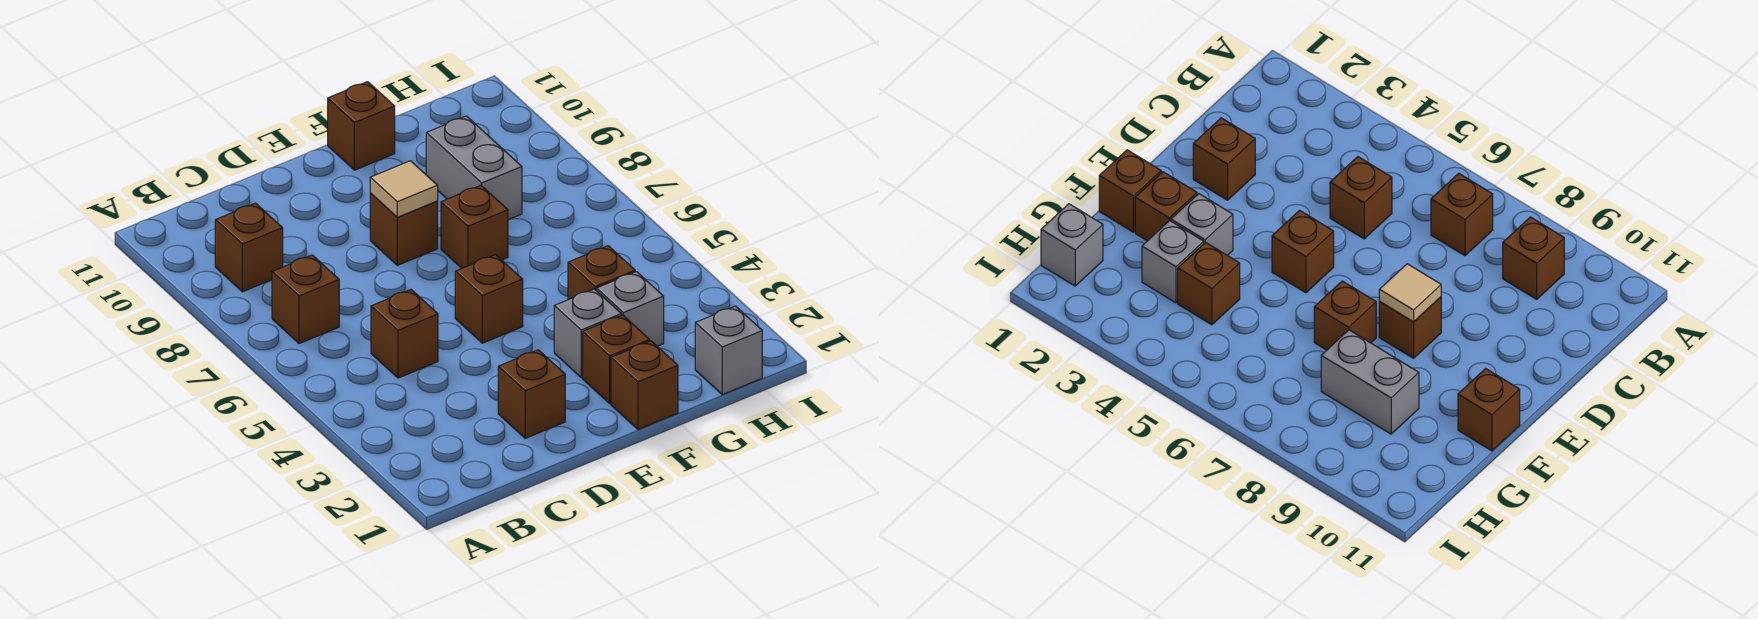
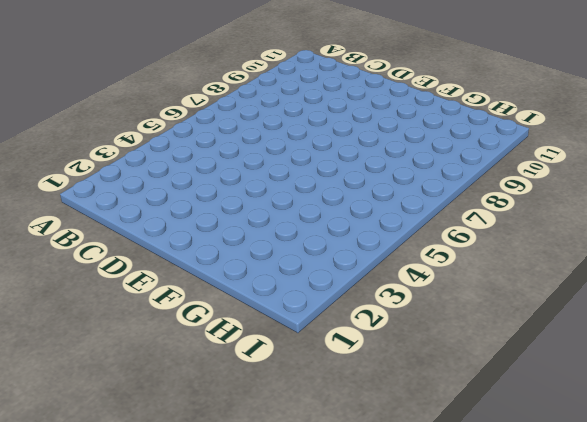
none -> brown 1x1 brick [272,255,339,344]
none -> brown 1x1 brick [215,203,283,292]
none -> brown 1x1 brick [371,290,438,378]

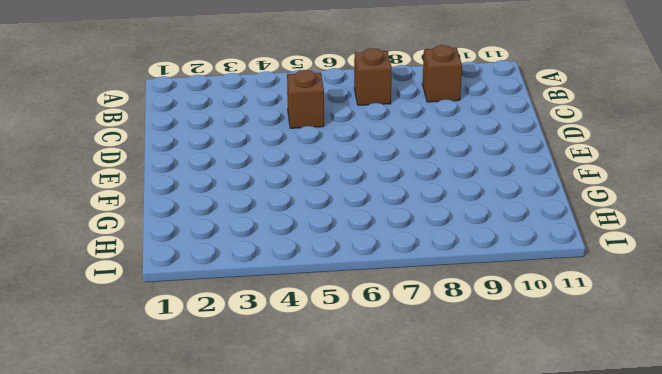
none -> brown 1x1 brick [498,350,565,438]
none -> brown 1x1 brick [455,255,523,343]
none -> brown 1x1 brick [370,194,438,265]

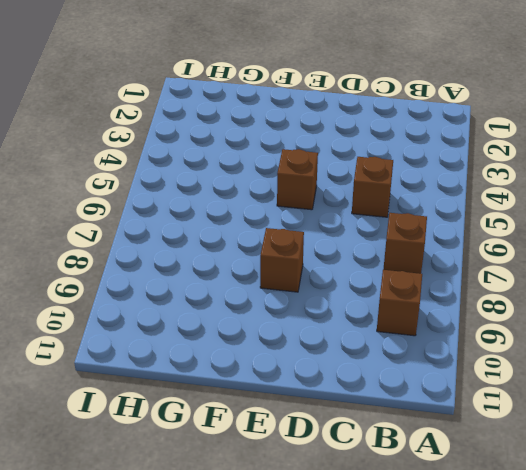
none -> brown 1x1 brick [498,350,565,438]
none -> brown 1x1 brick [611,341,678,429]
none -> brown 1x1 brick [583,315,650,403]

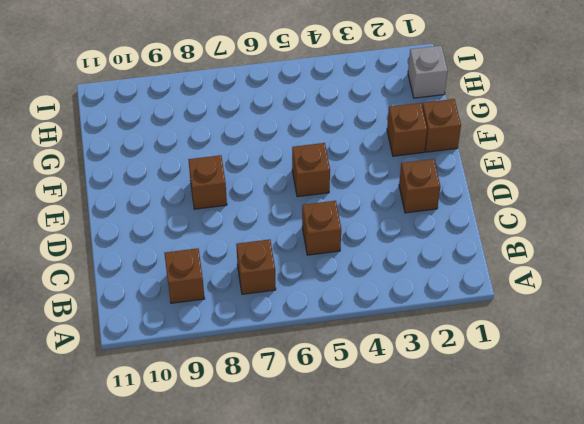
none -> grey 1x1 brick [554,289,621,378]
none -> brown 1x1 brick [441,185,508,268]
none -> brown 1x1 brick [328,82,395,170]

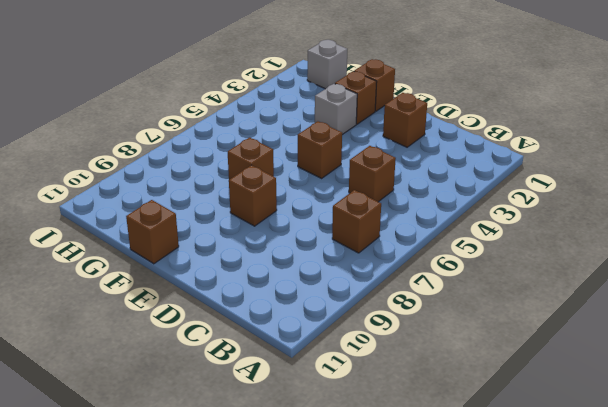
none -> brown 1x1 brick [215,203,283,292]
none -> grey 1x1 brick [596,272,664,346]
none -> brown 1x1 brick [568,246,635,300]

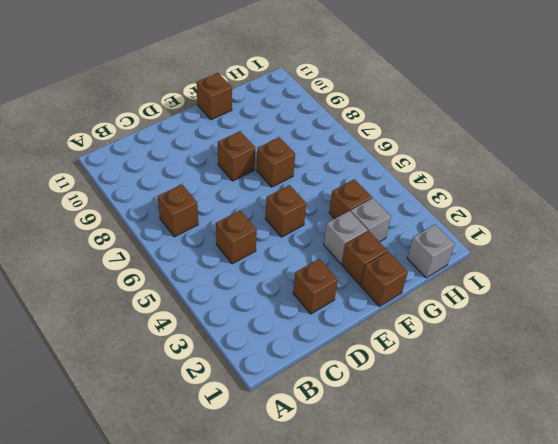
none -> brown 1x1 brick [215,203,283,292]
none -> grey 1x2 brick [426,116,522,220]
none -> tan 1x1 tile [370,161,438,217]

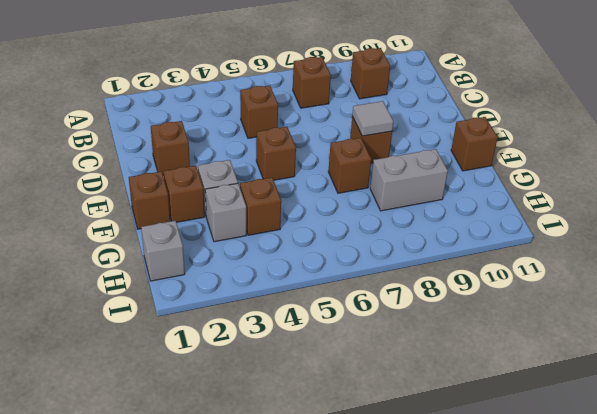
grey 1x1 tile [352,101,394,136] -> tan 1x1 tile [370,161,438,217]

